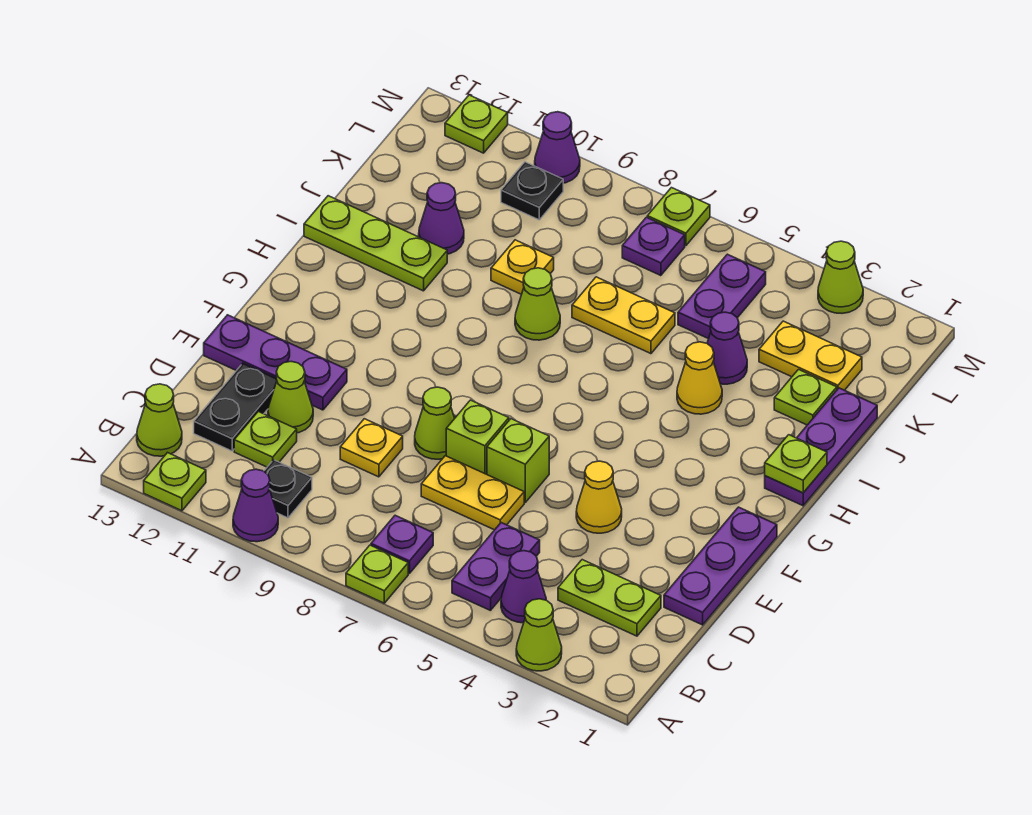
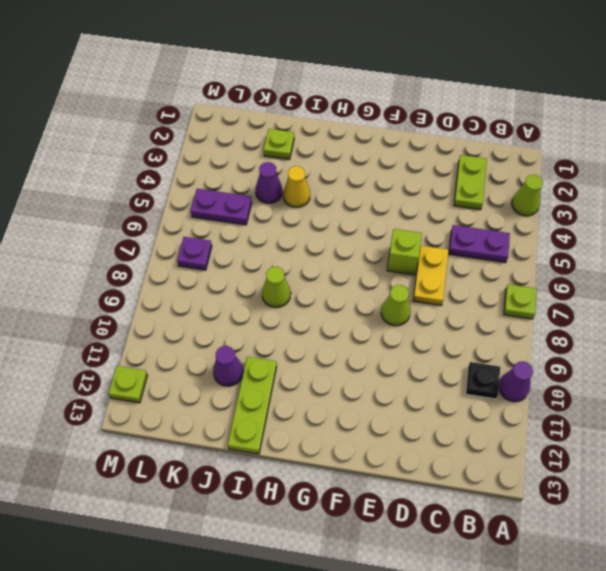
none -> lime 1x1 plate [144,453,206,511]
none -> purple 1x1 cone [501,551,546,623]
none -> purple 1x1 plate [371,515,433,573]
none -> lime 1x1 cone [137,384,182,456]

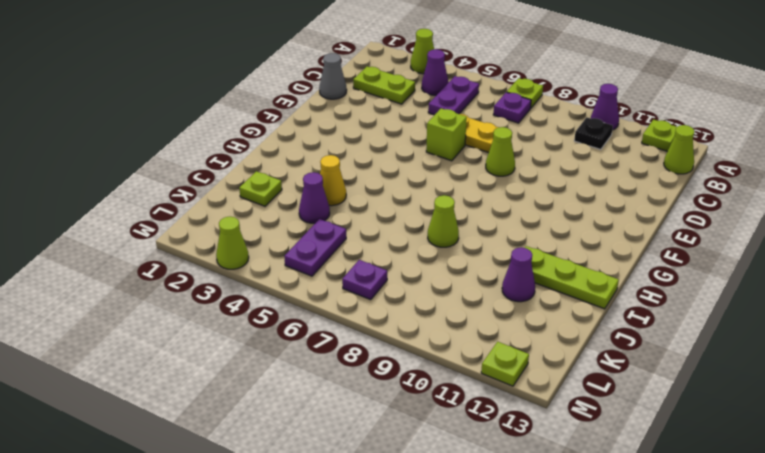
grey 1x1 cone [319,53,347,99] -> purple 1x3 plate [664,507,777,625]
none -> lime 1x1 plate [234,412,297,467]
none -> black 1x2 plate [194,363,277,451]
none -> yellow 1x1 plate [340,419,403,477]
none -> lime 1x1 cone [268,362,313,433]

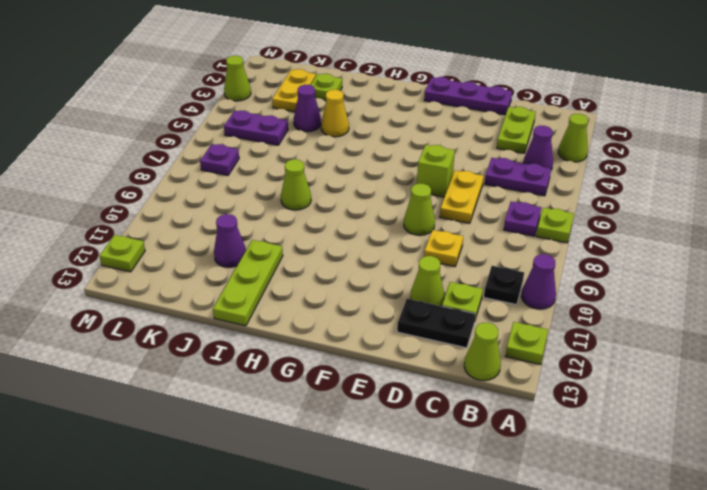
none -> yellow 1x1 cone [576,461,622,533]
none -> lime 1x1 brick [446,400,509,474]
none -> purple 1x3 plate [204,315,347,410]
none -> purple 1x3 plate [765,388,877,506]

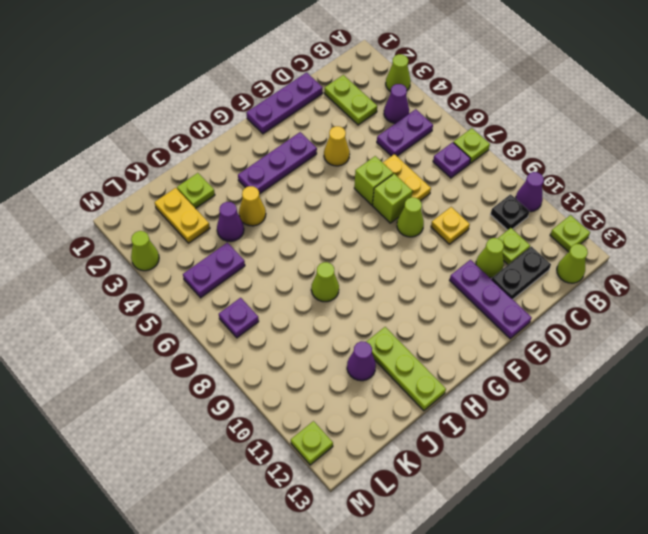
purple 1x3 plate [238,132,317,194] -> purple 1x3 plate moved to [765,388,877,506]
none -> yellow 1x2 plate [572,277,675,354]
none -> yellow 1x1 plate [491,240,554,294]
none -> black 1x1 plate [501,162,563,220]
none -> lime 1x1 plate [647,188,710,246]

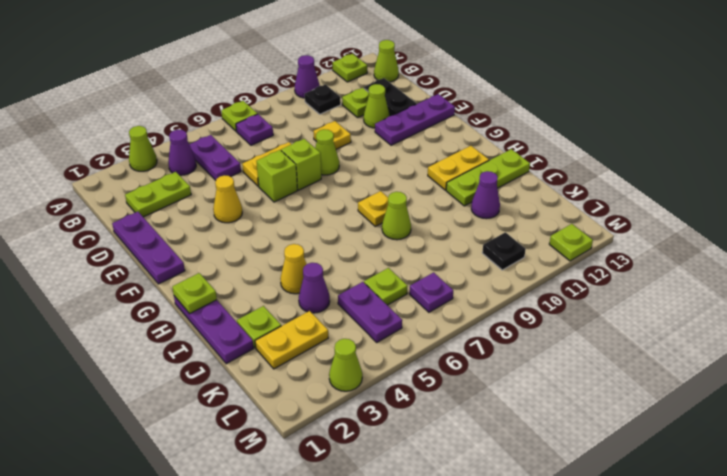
yellow 1x1 plate [358,191,388,226] -> yellow 1x1 plate moved to [491,240,554,294]
yellow 1x2 plate [428,146,489,190] -> yellow 1x2 plate moved to [572,277,675,354]
lime 1x1 plate [364,268,408,305] -> lime 1x1 plate moved to [647,188,710,246]
none -> purple 1x1 cone [535,112,580,183]

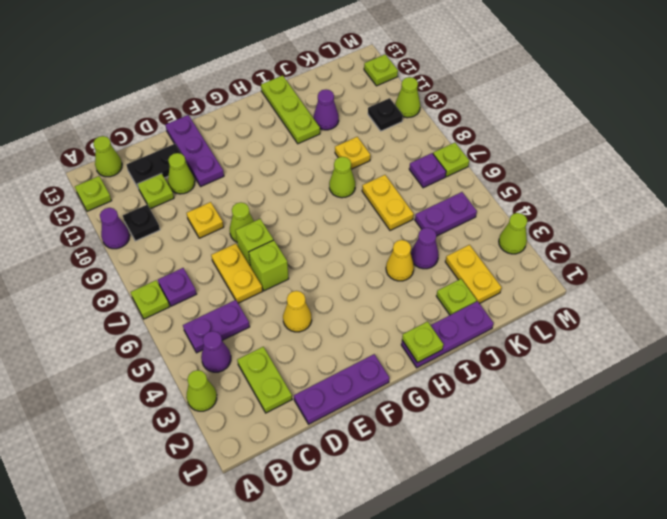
lime 1x1 cone [395,77,420,118] -> purple 1x1 cone [535,112,580,183]

